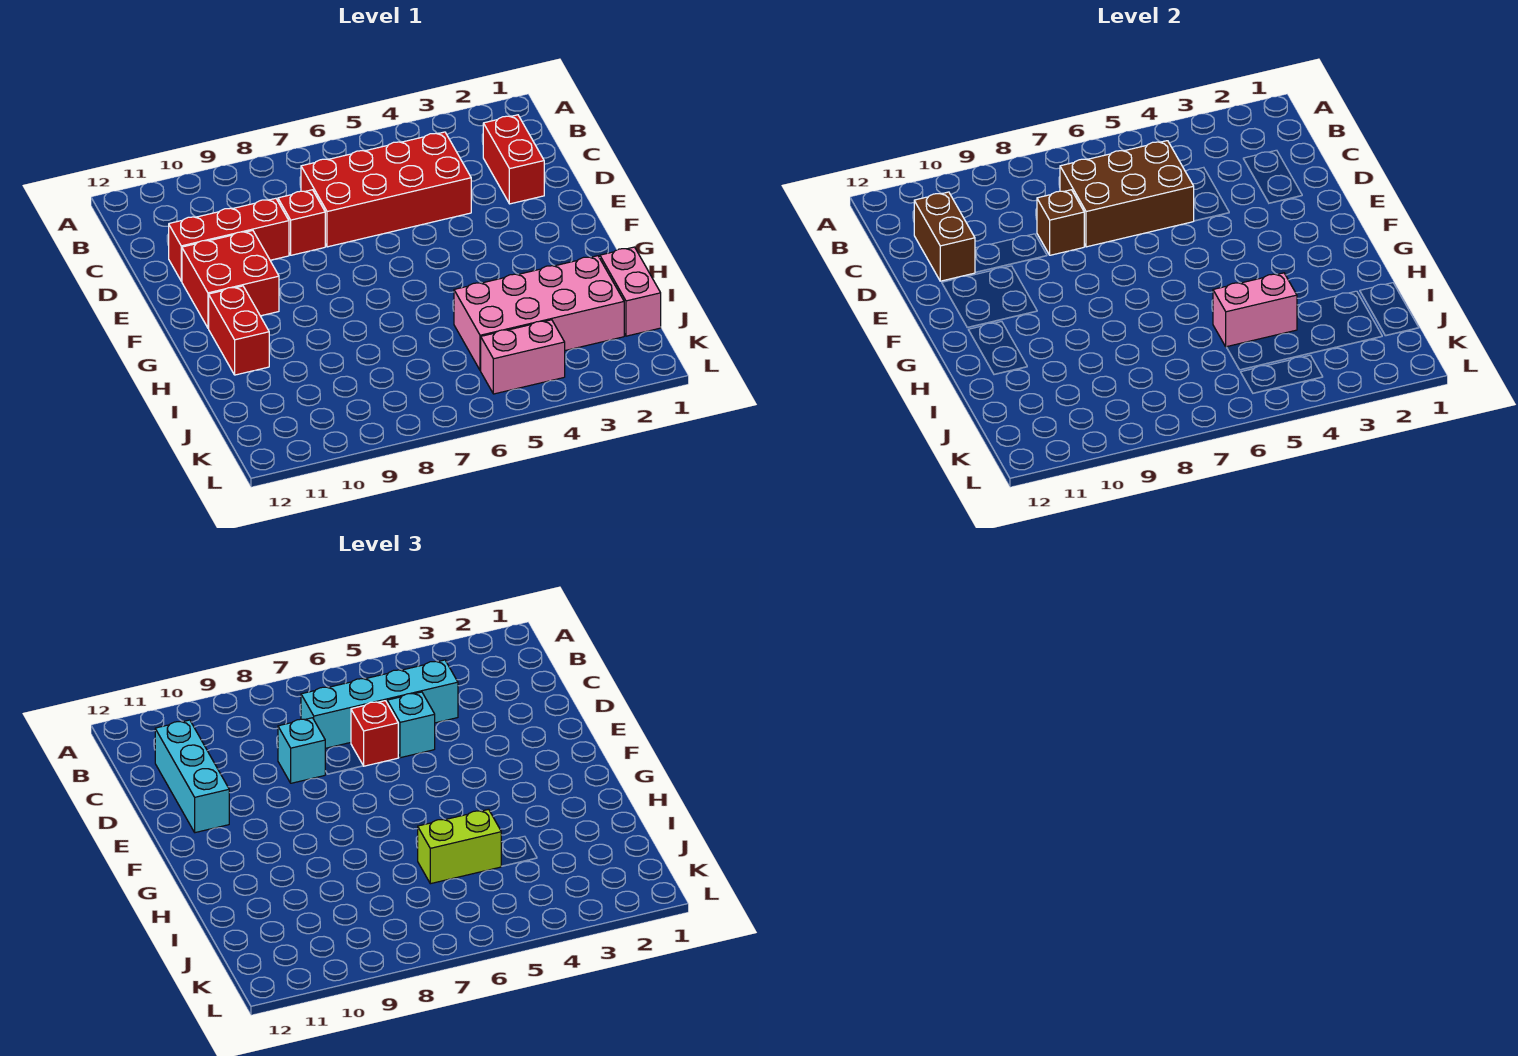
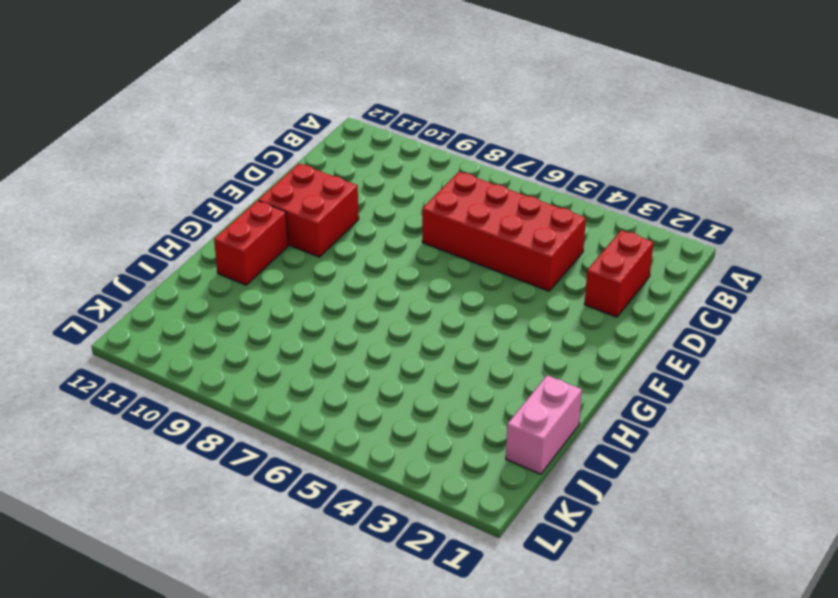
none -> red 1x1 brick [278,190,325,255]
none -> red 1x3 brick [169,198,289,281]
none -> pink 2x4 brick [454,256,624,371]

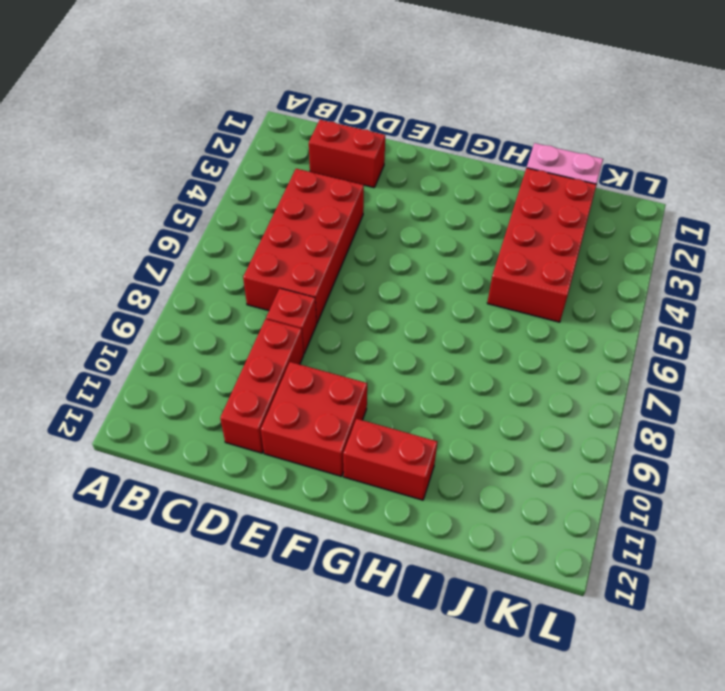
red 2x4 brick [487,168,597,322] -> pink 2x4 brick [454,256,624,371]
none -> pink 1x2 brick [481,320,565,394]
none -> brown 2x3 brick [1060,141,1194,247]
none -> brown 1x2 brick [914,192,975,281]

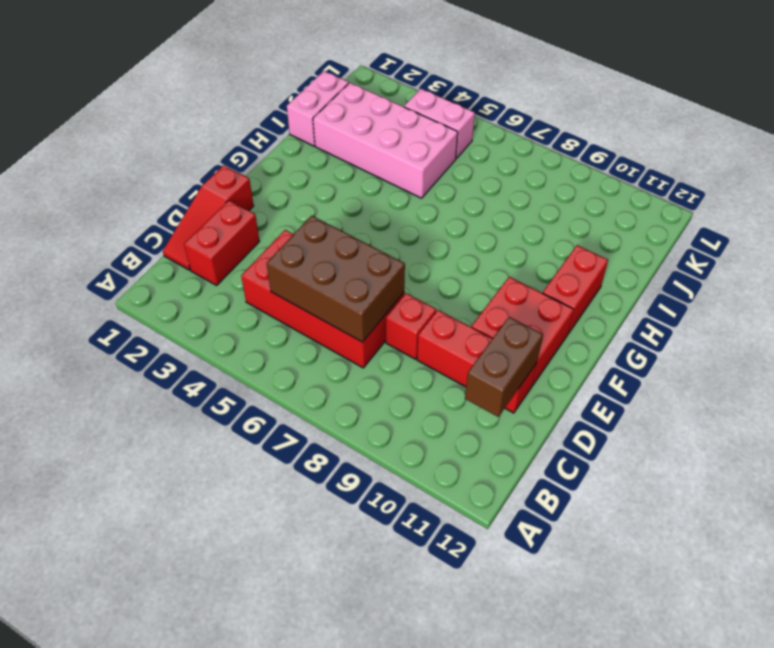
red 1x3 slope [163,165,254,270] -> none
none -> brown 1x1 brick [1037,190,1084,255]
none -> pink 1x2 brick [1213,273,1297,347]
none -> cyan 1x4 brick [301,660,458,748]

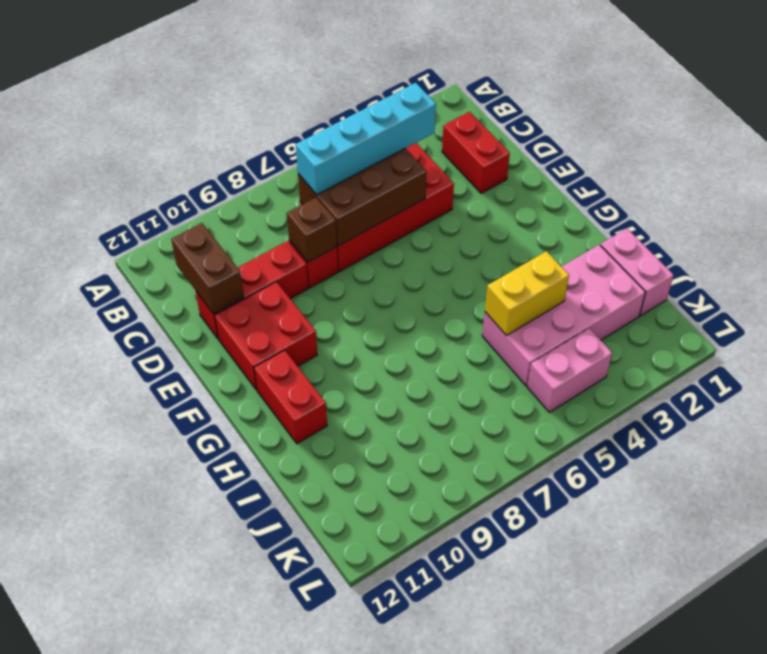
yellow 1x2 brick [485,251,569,335] -> pink 1x2 brick [1213,273,1297,347]
none -> cyan 1x3 brick [155,720,229,833]
none -> cyan 1x1 brick [387,692,435,758]
none -> red 1x1 brick [351,701,399,766]

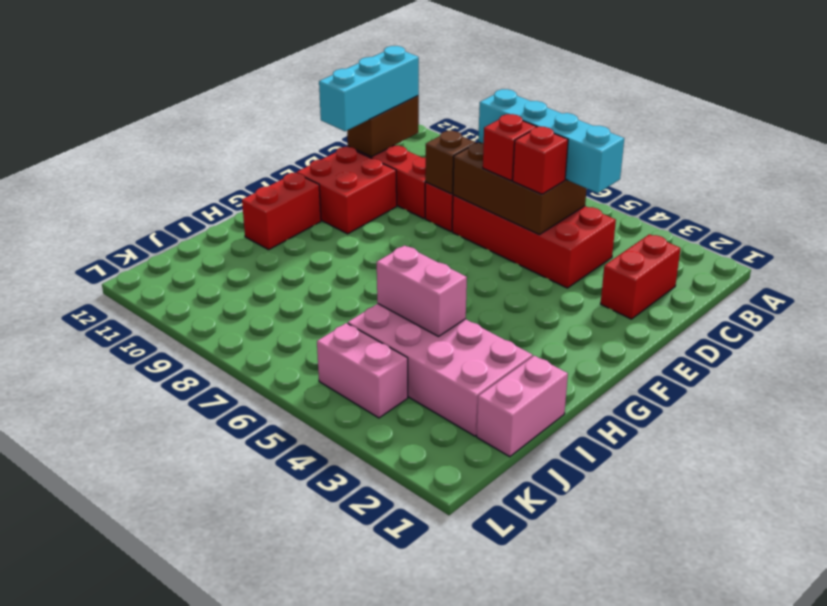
red 1x1 brick [513,127,568,194] -> cyan 1x1 brick [387,692,435,758]
none -> cyan 1x1 brick [278,718,325,783]
none -> lime 1x2 brick [418,809,501,884]

